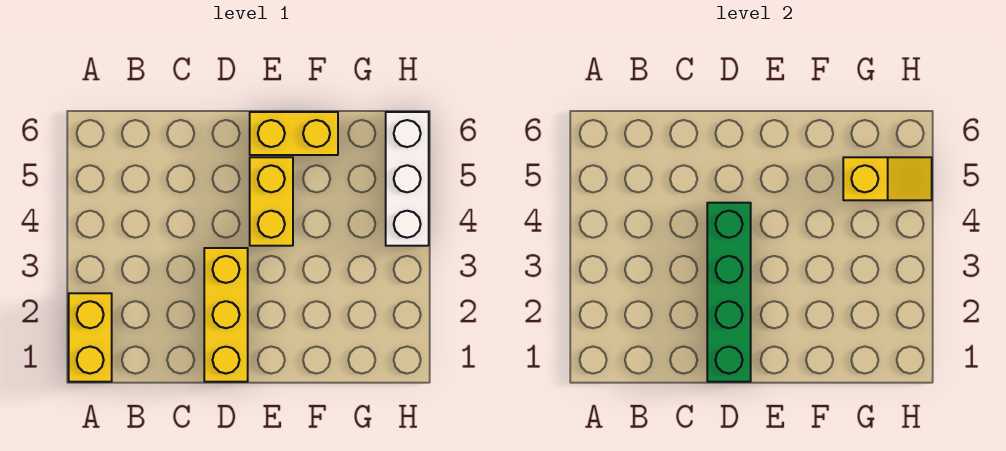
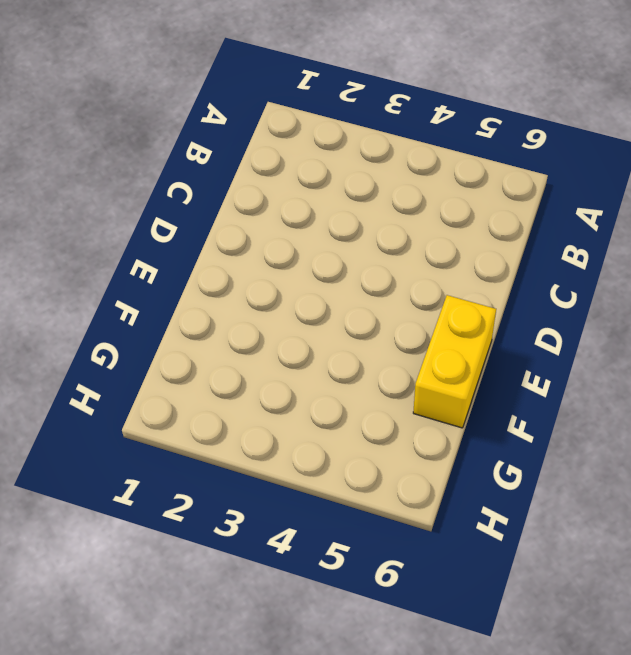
none -> yellow 1x2 brick [69,293,112,382]
none -> yellow 1x3 brick [204,248,248,382]

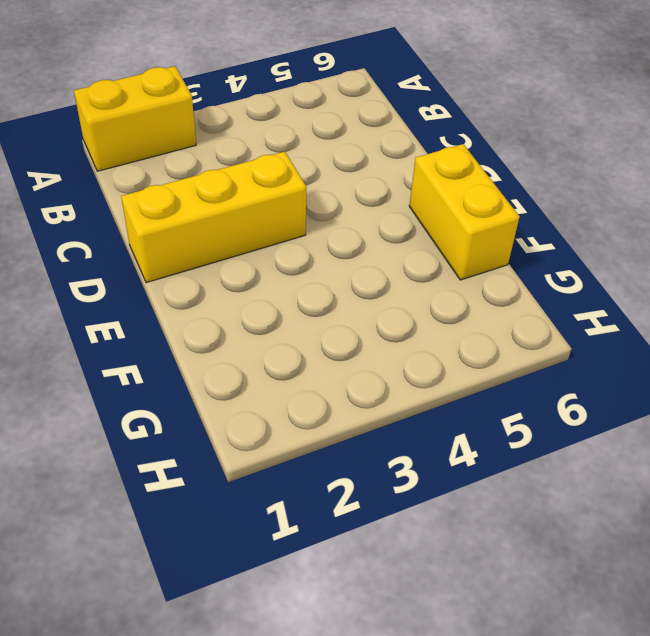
none -> yellow 1x2 brick [250,157,293,246]
none -> white 1x3 brick [386,112,429,246]

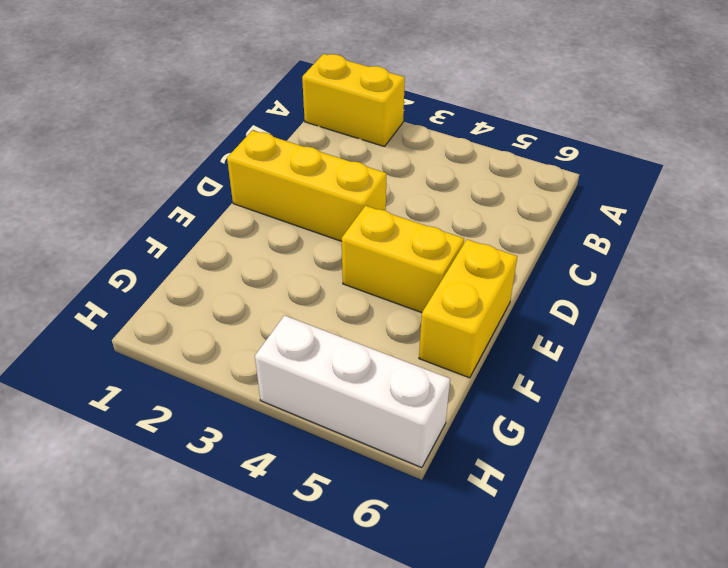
none -> green 1x4 brick [707,203,751,382]
none -> yellow 1x2 slope [843,157,932,200]

